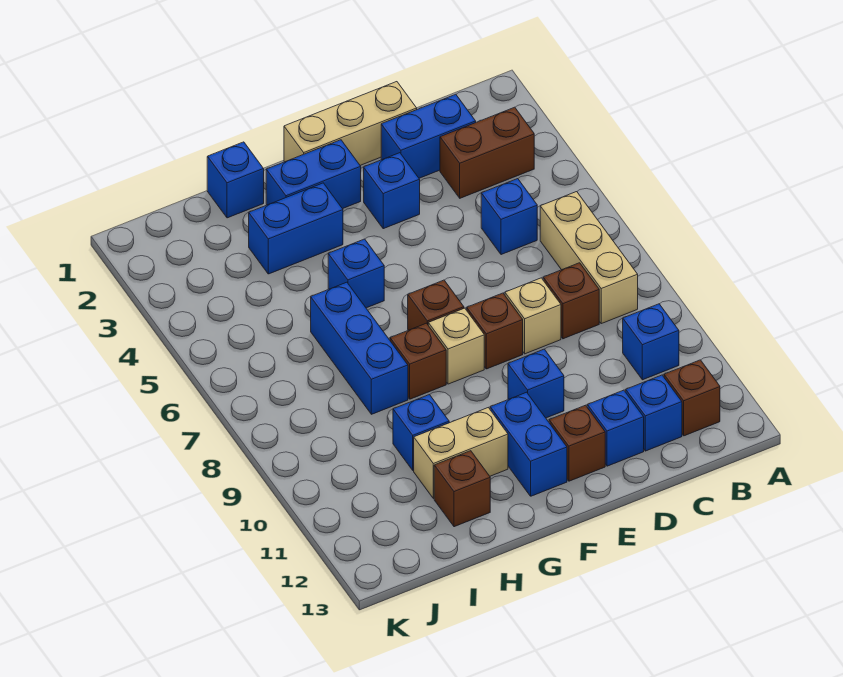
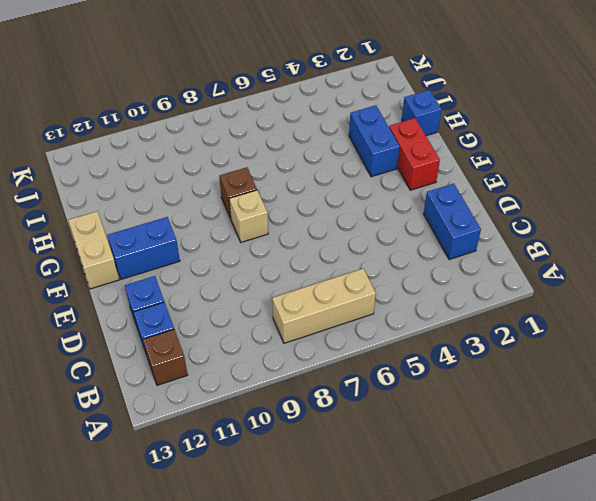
red 1x2 brick [389,118,440,190] -> blue 1x2 brick [266,140,361,209]
tan 1x2 brick [68,211,119,289] -> tan 1x2 brick moved to [414,408,508,499]
none -> brown 1x2 brick [440,107,534,198]
none -> blue 1x1 brick [623,304,679,380]
none -> blue 1x1 brick [481,179,537,255]

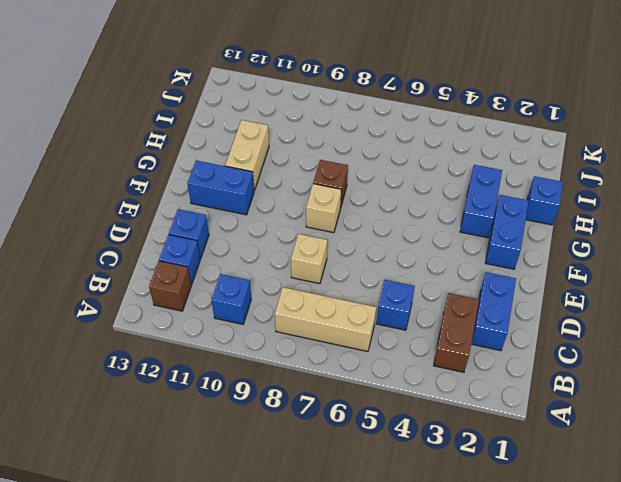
none -> brown 1x1 brick [543,263,599,339]
none -> tan 1x3 brick [284,82,417,165]
none -> blue 1x1 brick [364,153,420,229]

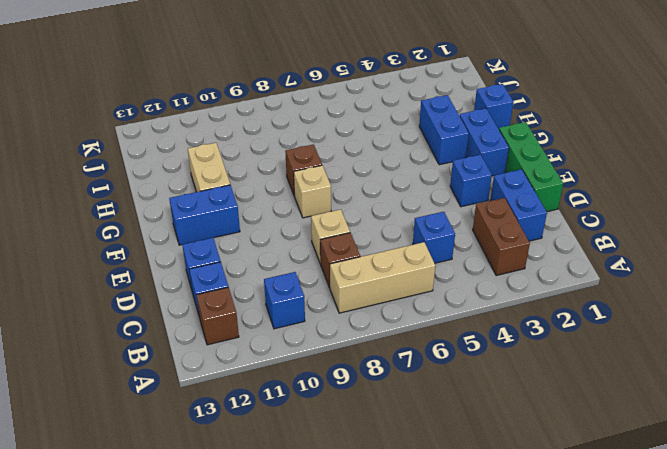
green 1x3 brick [499,122,563,212] -> tan 1x3 brick [284,82,417,165]
none -> brown 1x1 brick [467,293,523,369]
none -> blue 1x1 brick [508,349,564,418]
none -> brown 1x1 brick [549,405,605,481]

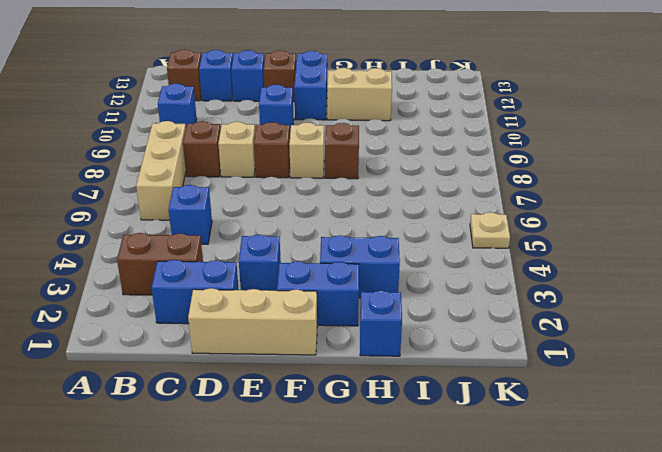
tan 1x1 plate [470,212,510,248] -> none
none -> brown 1x1 brick [408,280,464,330]
none -> blue 1x1 brick [328,239,384,308]
none -> blue 1x3 brick [311,282,408,414]

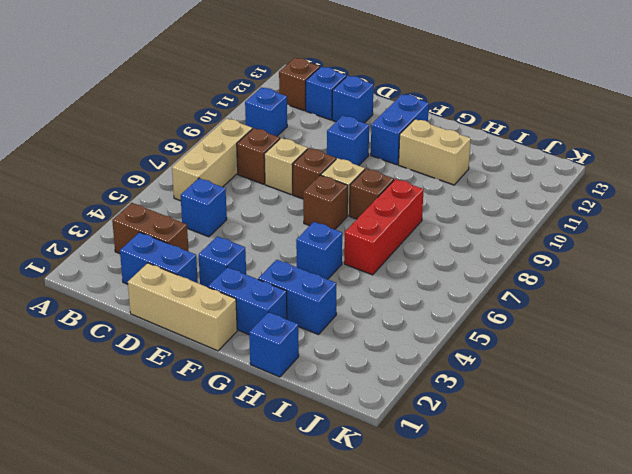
red 1x3 brick [344,179,424,275] -> blue 1x3 brick [311,282,408,414]
none -> brown 1x1 brick [549,405,605,481]
none -> blue 1x1 brick [393,395,449,470]
none -> brown 1x1 brick [434,451,490,527]

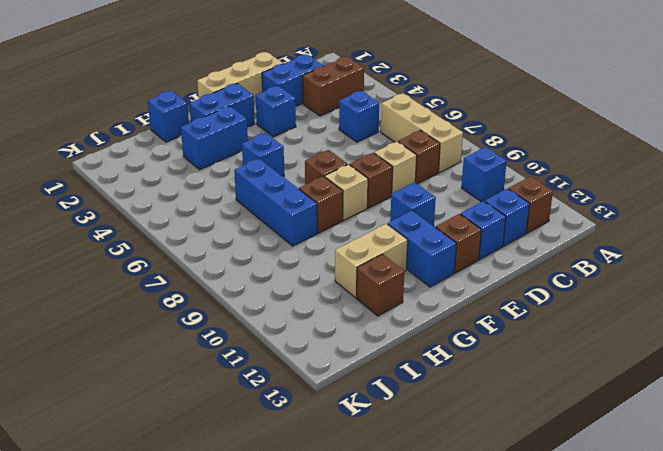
none -> blue 1x1 brick [393,395,449,470]

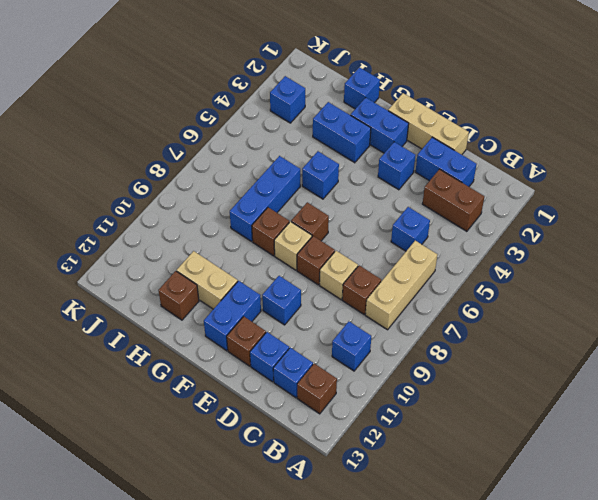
blue 1x1 brick [270,76,305,123] -> blue 1x1 brick moved to [393,395,449,470]

